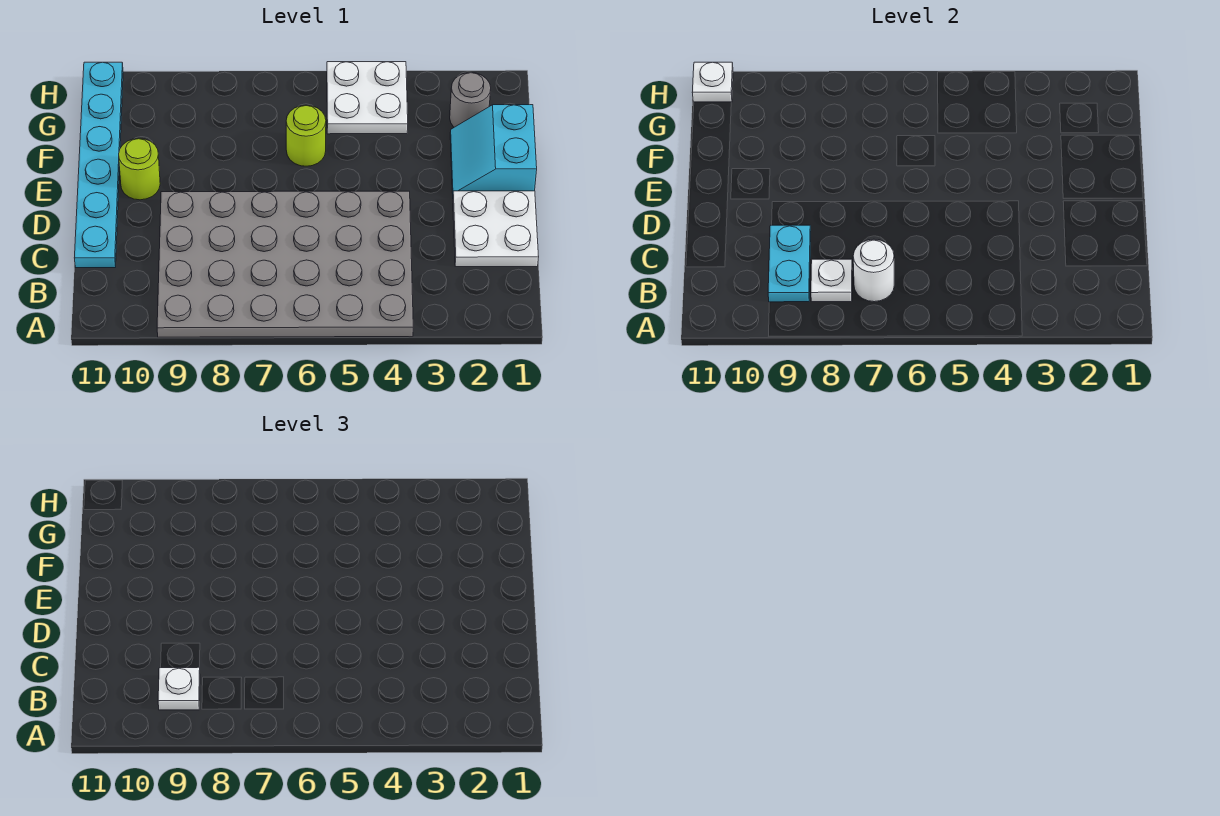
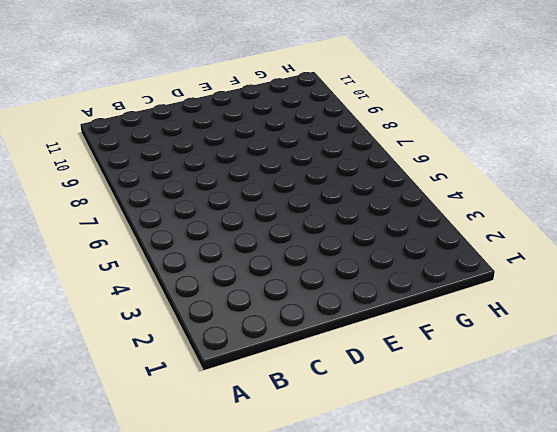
none -> grey 4x6 plate [157,191,413,337]
none -> white 2x2 plate [453,191,539,267]
none -> cyan 1x6 plate [74,62,123,268]

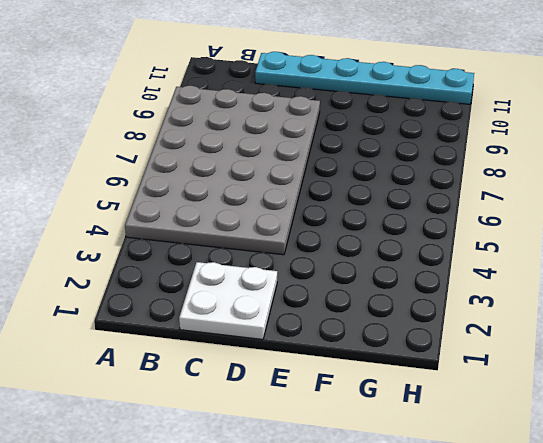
none -> cyan 2x2 slope [450,105,537,193]
none -> lime 1x1 round brick [119,138,160,200]
none -> lime 1x1 round brick [286,105,326,166]

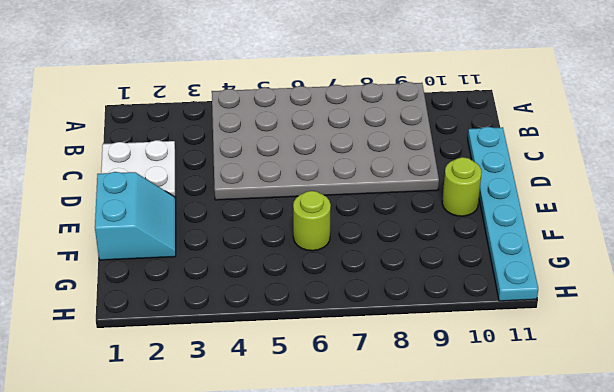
none -> grey 1x1 round brick [450,73,491,127]
none -> white 2x2 plate [327,62,408,134]
none -> white 1x1 round brick [853,239,894,302]

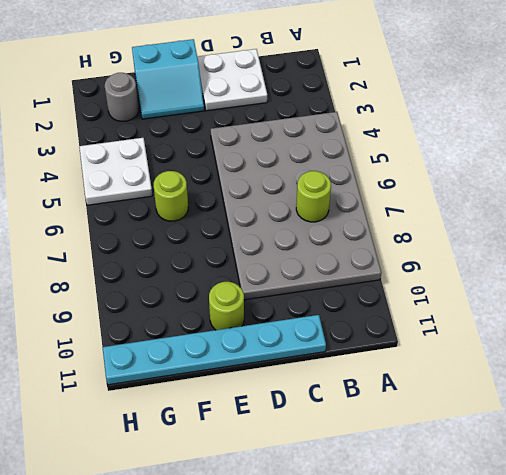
lime 1x1 round brick [296,171,331,222] -> white 1x1 round brick [853,239,894,302]
none -> white 1x1 plate [811,259,852,302]
none -> cyan 1x2 plate [768,225,811,302]
none -> white 1x1 plate [692,62,733,102]

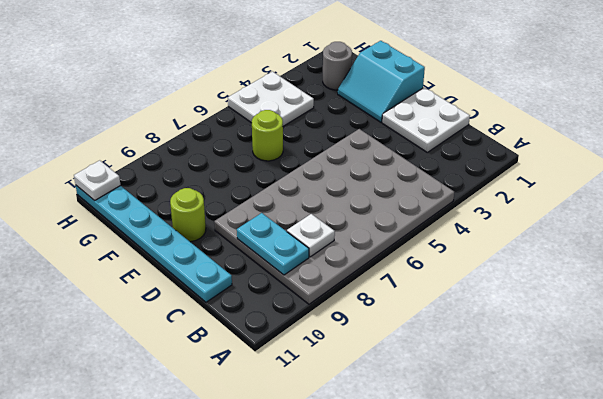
none -> white 1x1 round brick [853,239,894,302]
none -> white 1x1 plate [158,667,200,710]

